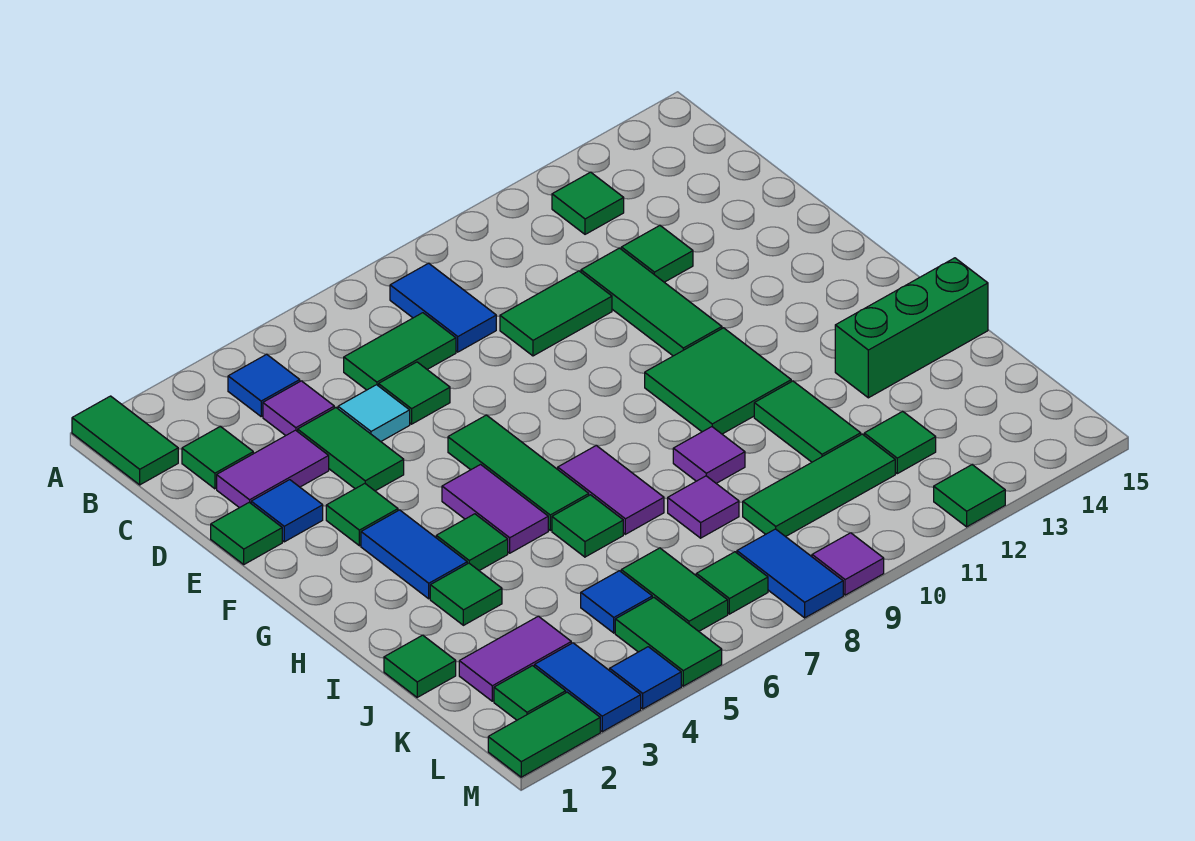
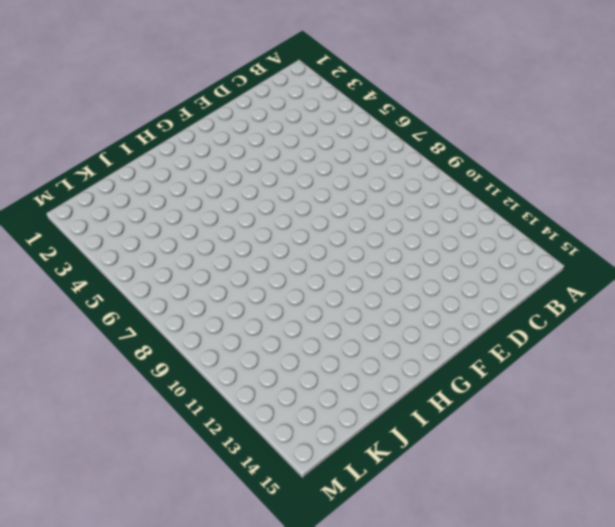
none -> green 1x2 tile [72,396,178,485]
none -> blue 1x1 tile [228,354,300,416]
none -> blue 1x2 tile [390,263,496,352]
none -> green 1x1 tile [552,172,624,234]

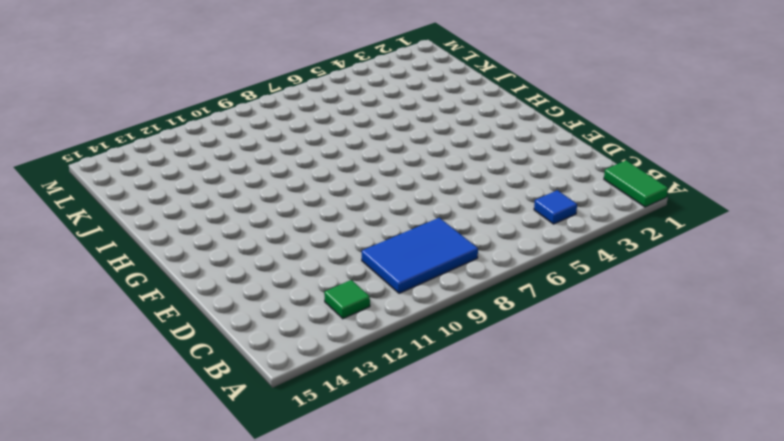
blue 2x3 tile [362,218,478,293] -> blue 1x2 tile [390,263,496,352]
none -> green 1x1 tile [182,426,253,489]
none -> purple 1x1 tile [263,381,334,436]
none -> green 1x2 tile [344,313,456,390]
none -> purple 1x2 tile [217,430,329,508]

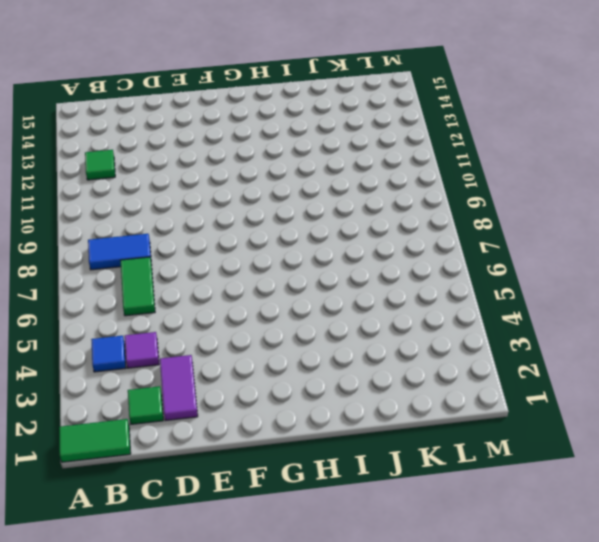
none -> green 1x2 tile [298,408,404,491]
none -> cyan 1x1 tile [338,385,410,441]
none -> green 1x1 tile [379,362,450,424]
none -> green 1x2 tile [500,271,612,356]

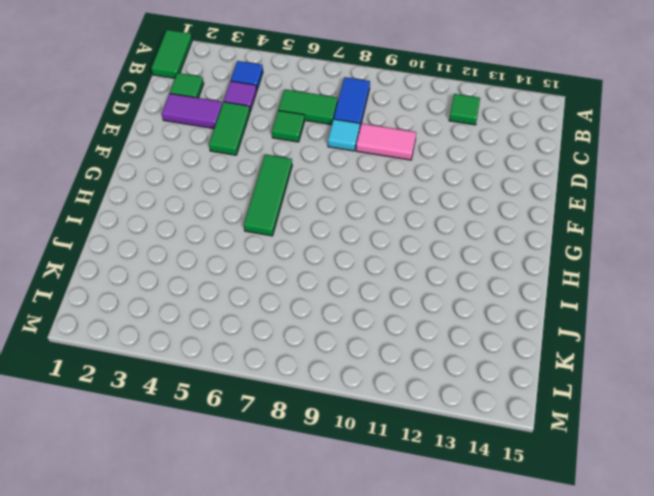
cyan 1x1 tile [328,119,360,151] -> cyan 1x1 tile moved to [338,385,410,441]
pink 1x2 tile [356,123,416,160] -> green 1x2 tile [500,271,612,356]
none -> green 1x3 tile [581,248,722,356]
none -> green 1x1 tile [621,226,693,282]
none -> green 1x1 tile [211,502,282,564]
none -> blue 1x1 tile [251,480,323,542]

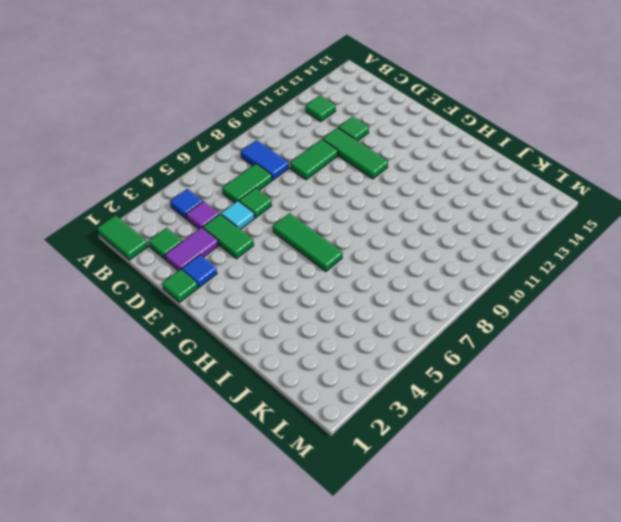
none -> green 1x1 tile [326,484,398,546]
none -> blue 1x2 tile [361,510,467,599]
none -> purple 1x2 tile [442,465,548,553]
none -> green 2x2 tile [645,328,791,434]

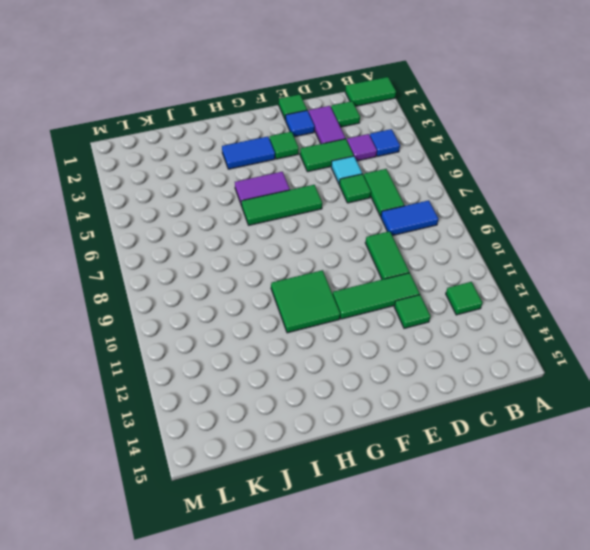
none -> green 1x1 tile [436,514,508,571]
none -> purple 1x2 tile [558,445,664,534]
none -> green 1x1 tile [430,563,502,625]
none -> green 1x1 tile [552,495,623,557]

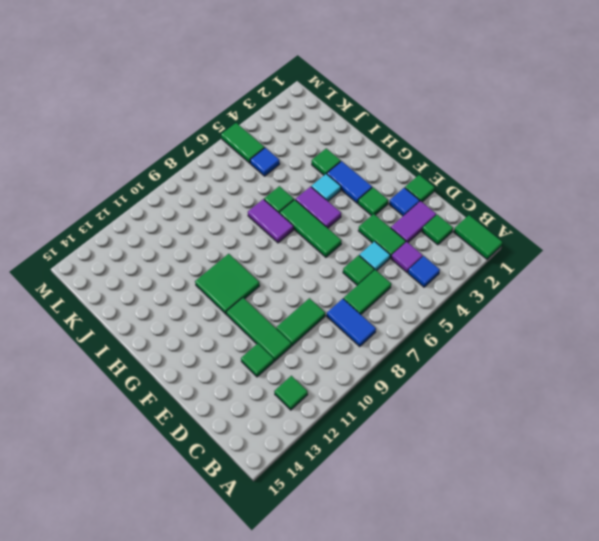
cyan 1x1 tile [311,174,341,201] -> green 1x1 tile [436,514,508,571]
none -> purple 1x1 tile [673,427,745,483]
none -> green 1x2 tile [754,381,861,462]
none -> green 1x3 brick [835,258,988,398]
none -> green 1x1 tile [384,635,456,697]

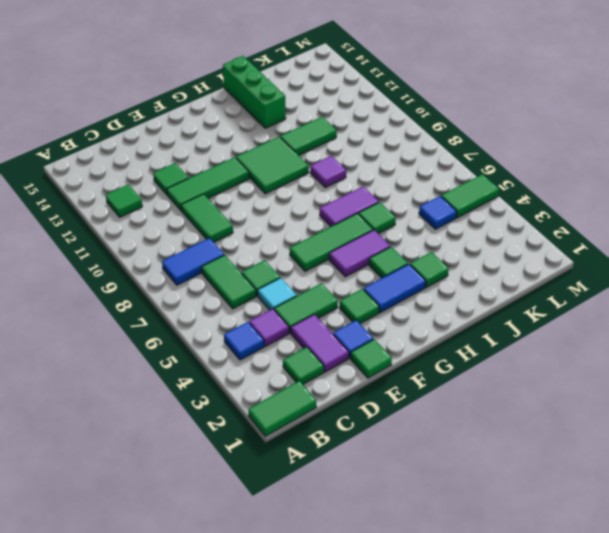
none -> green 1x1 tile [384,635,456,697]
none -> purple 1x1 tile [668,476,739,538]
none -> purple 1x2 tile [459,616,571,701]
none -> green 1x2 tile [621,548,728,631]

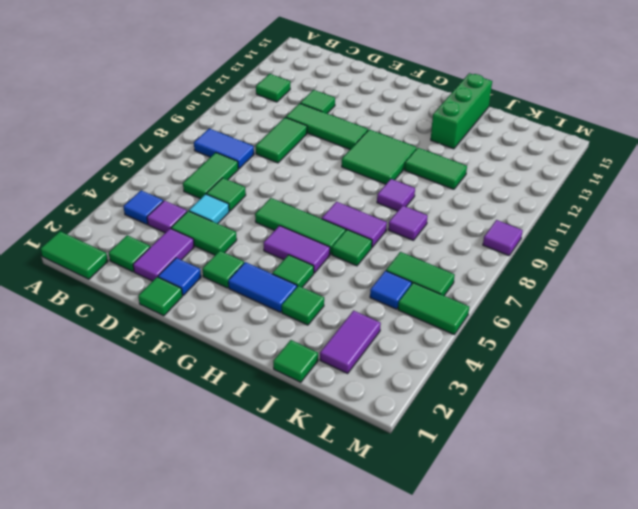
none -> green 1x3 tile [743,434,895,537]
none -> green 1x1 tile [864,411,936,474]
none -> green 1x1 tile [494,666,566,720]
none -> blue 1x2 tile [535,643,641,732]

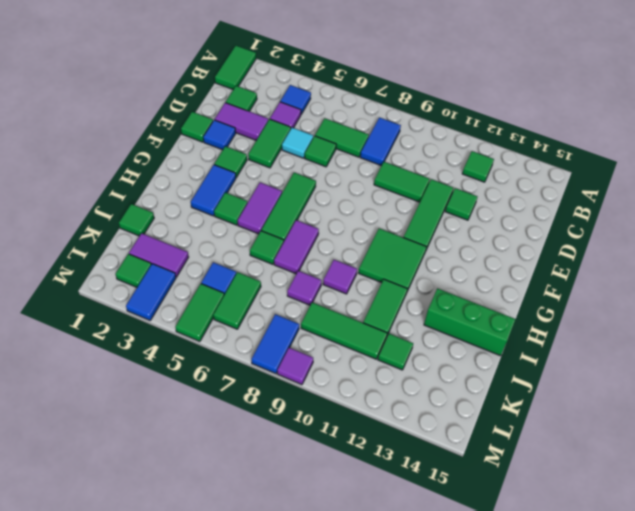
none -> green 1x1 tile [430,563,502,625]
none -> green 1x1 tile [696,552,768,614]
none -> green 1x2 tile [488,692,600,777]
none -> blue 1x1 tile [610,647,681,709]

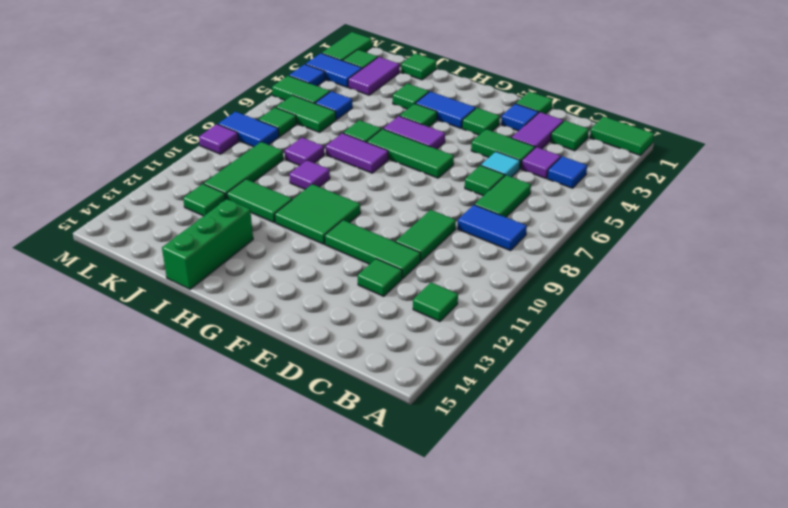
none -> green 1x1 tile [934,465,1005,527]

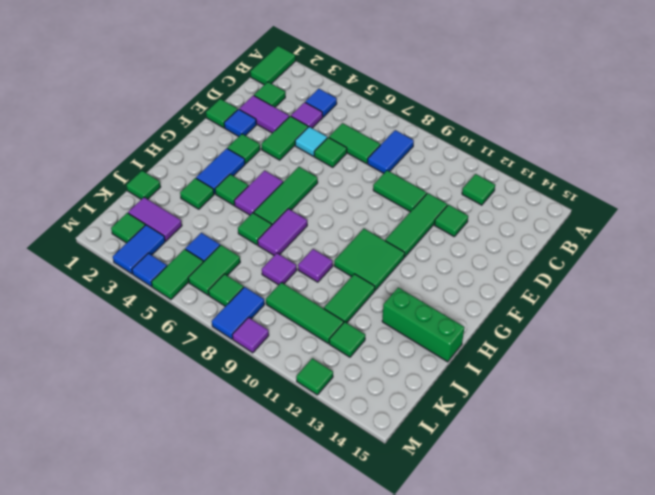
none -> green 1x2 tile [488,692,600,777]

